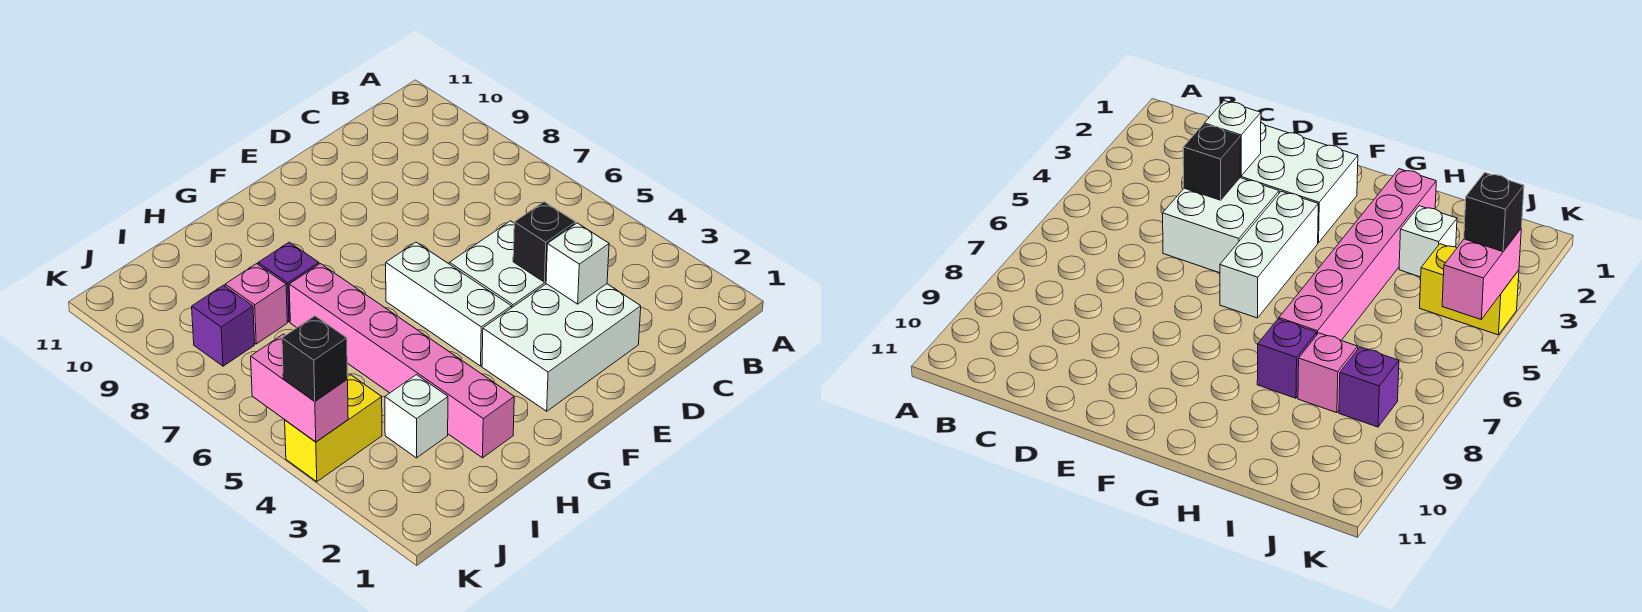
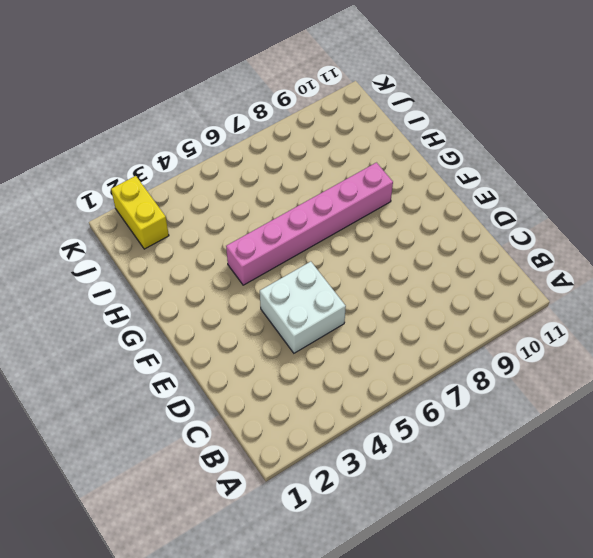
pink 1x6 brick [226,163,393,285] -> pink 1x6 brick moved to [289,264,514,458]
yellow 1x2 brick [111,176,169,249] -> yellow 1x2 brick moved to [285,375,382,482]
none -> white 2x3 brick [482,284,641,411]
none -> white 1x3 brick [386,242,512,366]
none -> purple 1x1 brick [258,242,319,322]

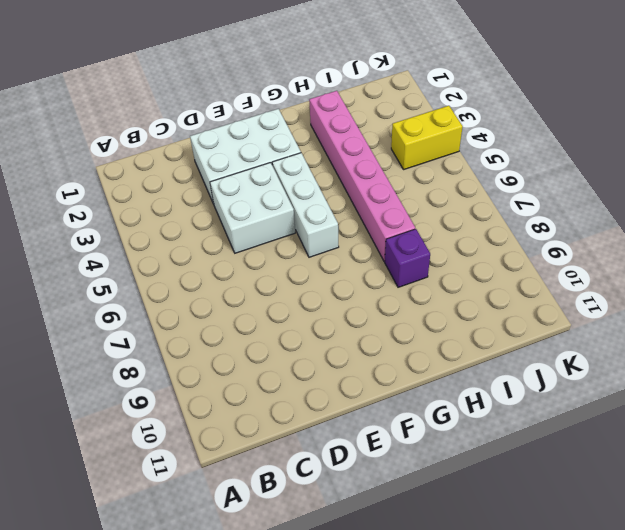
none -> white 1x1 brick [385,375,448,458]
none -> pink 1x1 brick [225,264,287,344]
none -> purple 1x1 brick [192,285,255,366]

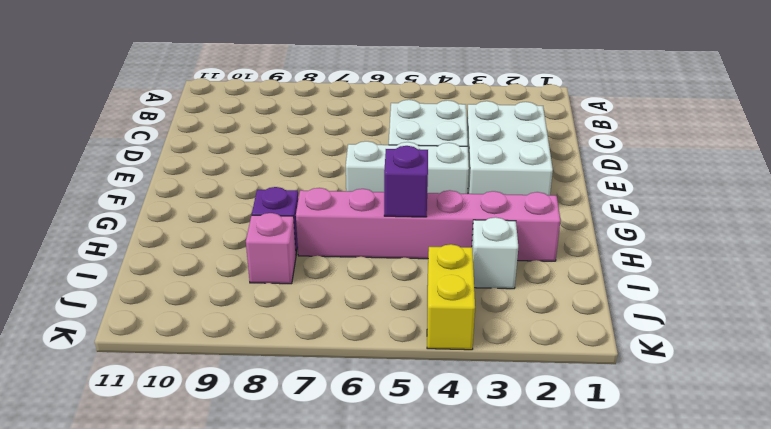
purple 1x1 brick [384,146,428,217] -> purple 1x1 brick moved to [192,285,255,366]
none -> white 1x1 brick [546,223,609,304]
none -> black 1x1 brick [513,202,576,282]
none -> pink 1x2 brick [251,334,348,442]

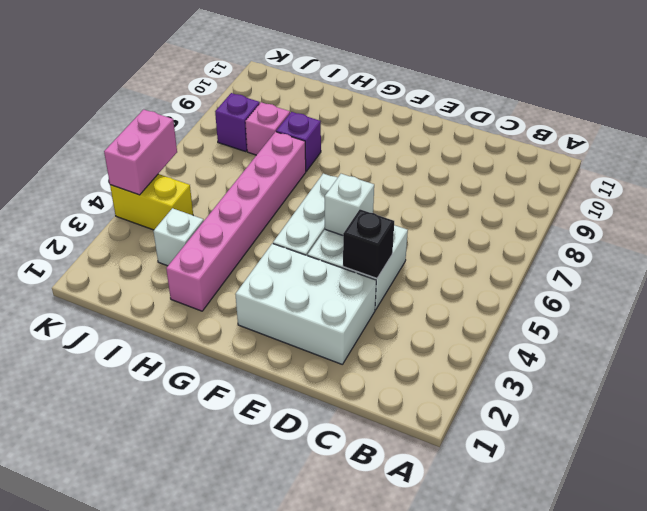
white 1x1 brick [325,174,374,235] -> white 1x1 brick moved to [546,223,609,304]
none -> black 1x1 brick [282,316,348,401]

